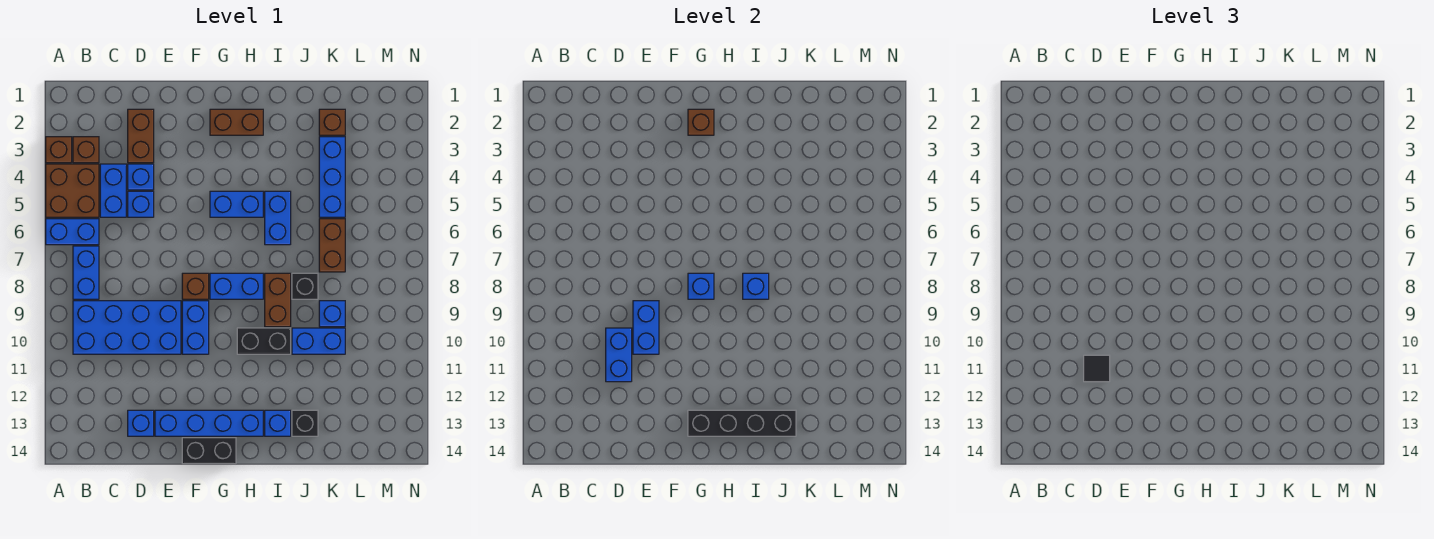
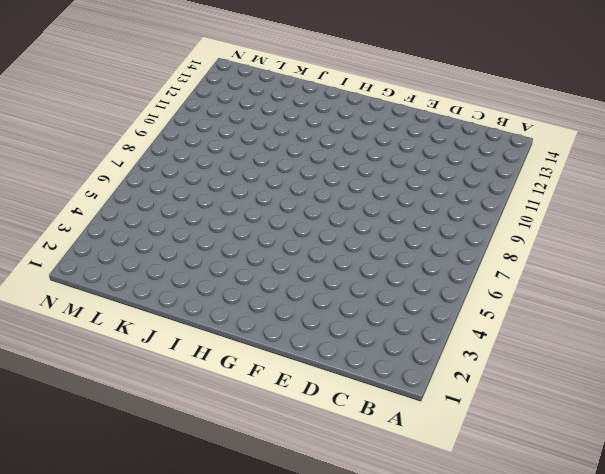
none -> brown 1x1 brick [46,137,72,163]
none -> brown 2x2 brick [46,164,99,217]
none -> blue 1x2 brick [46,219,99,245]
none -> brown 1x1 brick [73,137,99,163]

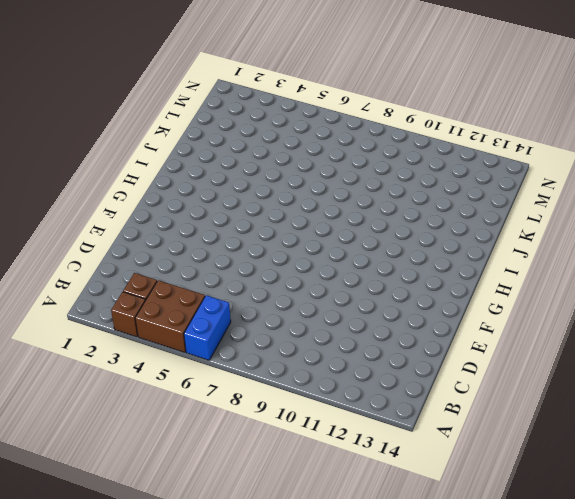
none -> blue 1x2 brick [73,246,99,299]
none -> blue 2x4 brick [73,301,181,354]
none -> blue 1x2 brick [100,164,126,217]
none -> brown 1x2 brick [128,109,154,163]

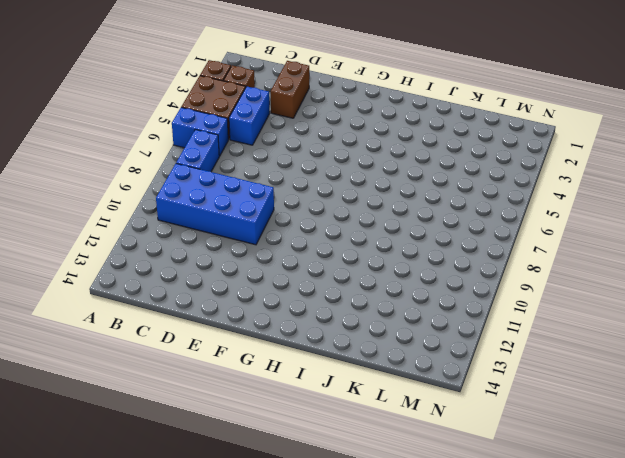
none -> blue 1x1 brick [128,164,154,190]
none -> blue 1x1 brick [128,191,154,217]
none -> blue 1x1 brick [128,410,154,436]
none -> blue 1x4 brick [155,410,263,436]

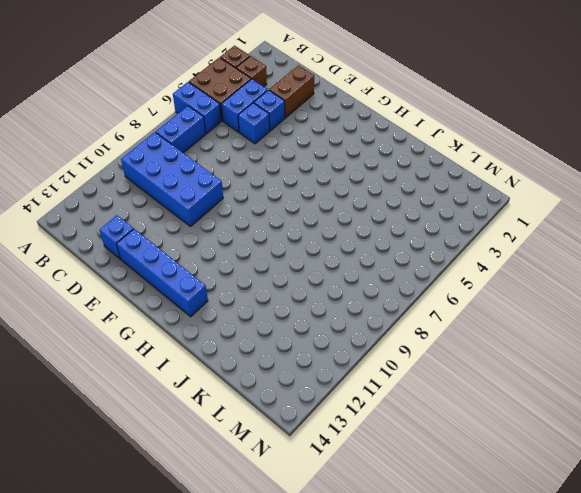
none -> brown 1x1 brick [182,273,209,299]
none -> blue 1x2 brick [182,301,209,354]
none -> black 1x2 brick [182,438,236,464]
none -> brown 1x2 brick [210,109,263,135]

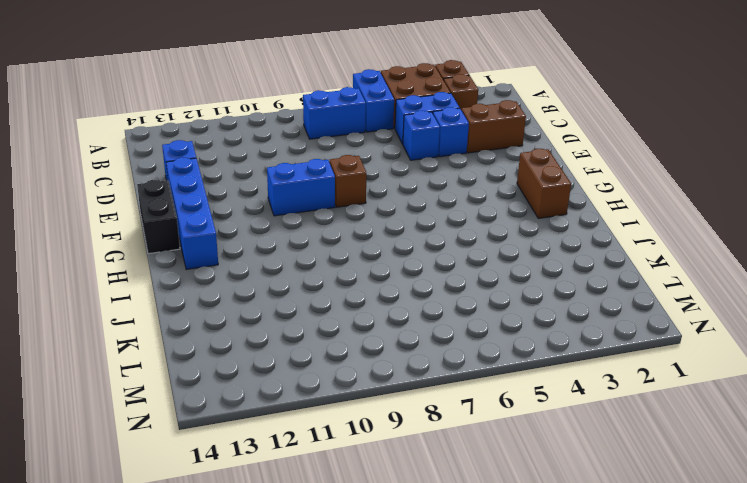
none -> blue 2x4 brick [73,301,181,354]
none -> blue 1x2 brick [210,191,263,217]
none -> blue 1x2 brick [210,273,263,299]
none -> black 1x2 brick [237,328,291,354]

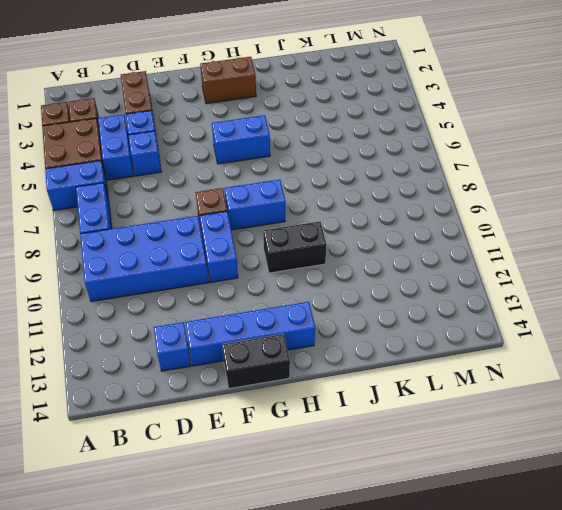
none -> blue 1x2 brick [265,191,291,245]
none -> brown 1x2 brick [265,273,291,327]
none -> blue 1x1 brick [265,410,291,436]
none -> black 1x1 brick [292,273,318,299]

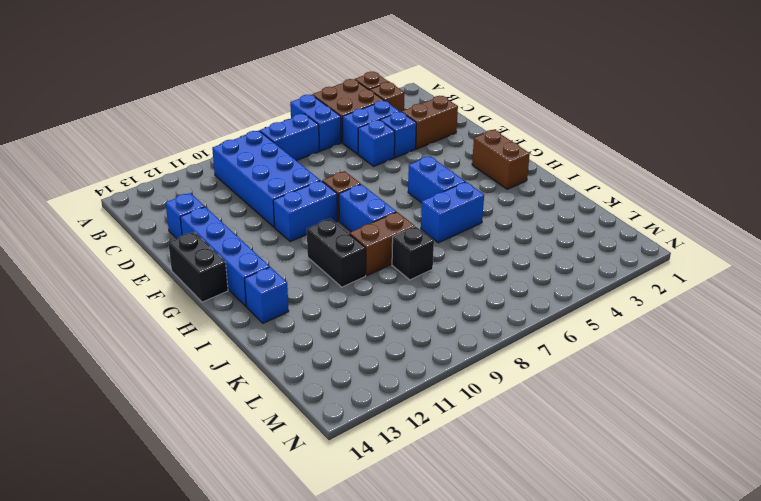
none -> blue 1x2 brick [292,328,345,354]
none -> black 1x1 brick [292,410,318,436]
none -> brown 1x1 brick [319,109,345,135]
none -> blue 1x3 brick [319,137,345,217]

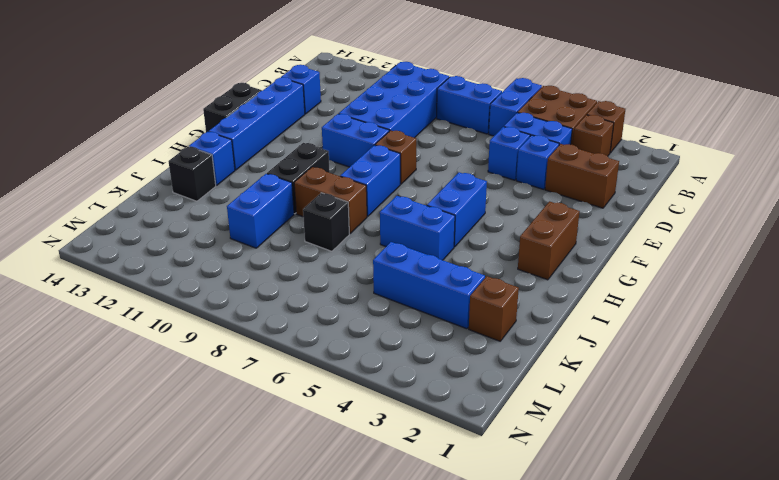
none -> brown 1x2 brick [319,219,345,272]
none -> blue 1x1 brick [319,301,345,327]
none -> blue 1x2 brick [606,328,632,382]
none -> blue 1x2 brick [633,301,659,354]

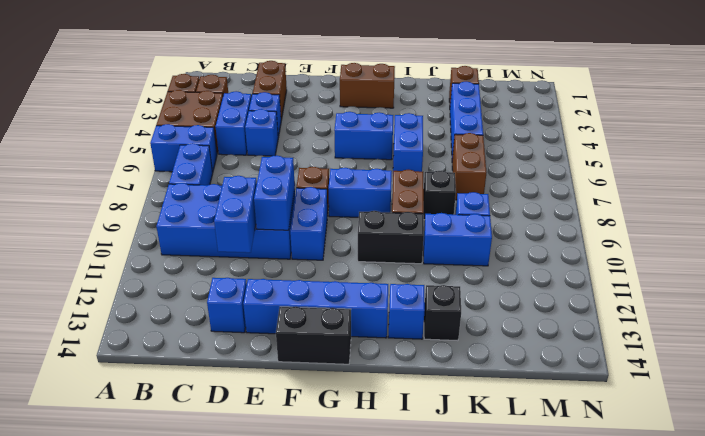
none -> brown 1x1 brick [688,109,714,135]
none -> blue 1x1 brick [688,273,714,299]
none -> black 1x4 brick [688,410,796,436]
none -> blue 1x1 brick [743,273,769,299]

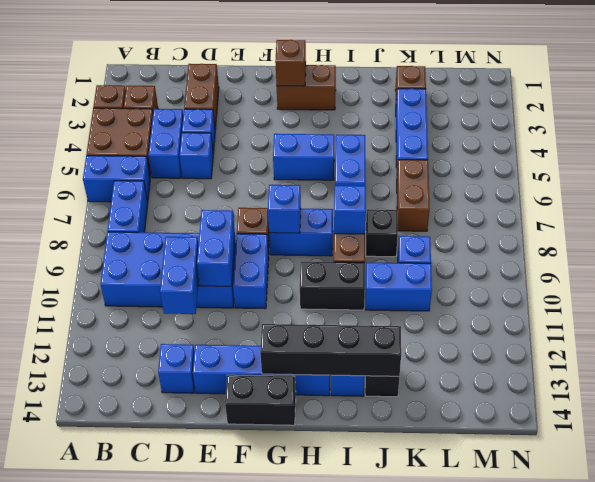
none -> black 1x1 tile [1084,355,1110,382]

